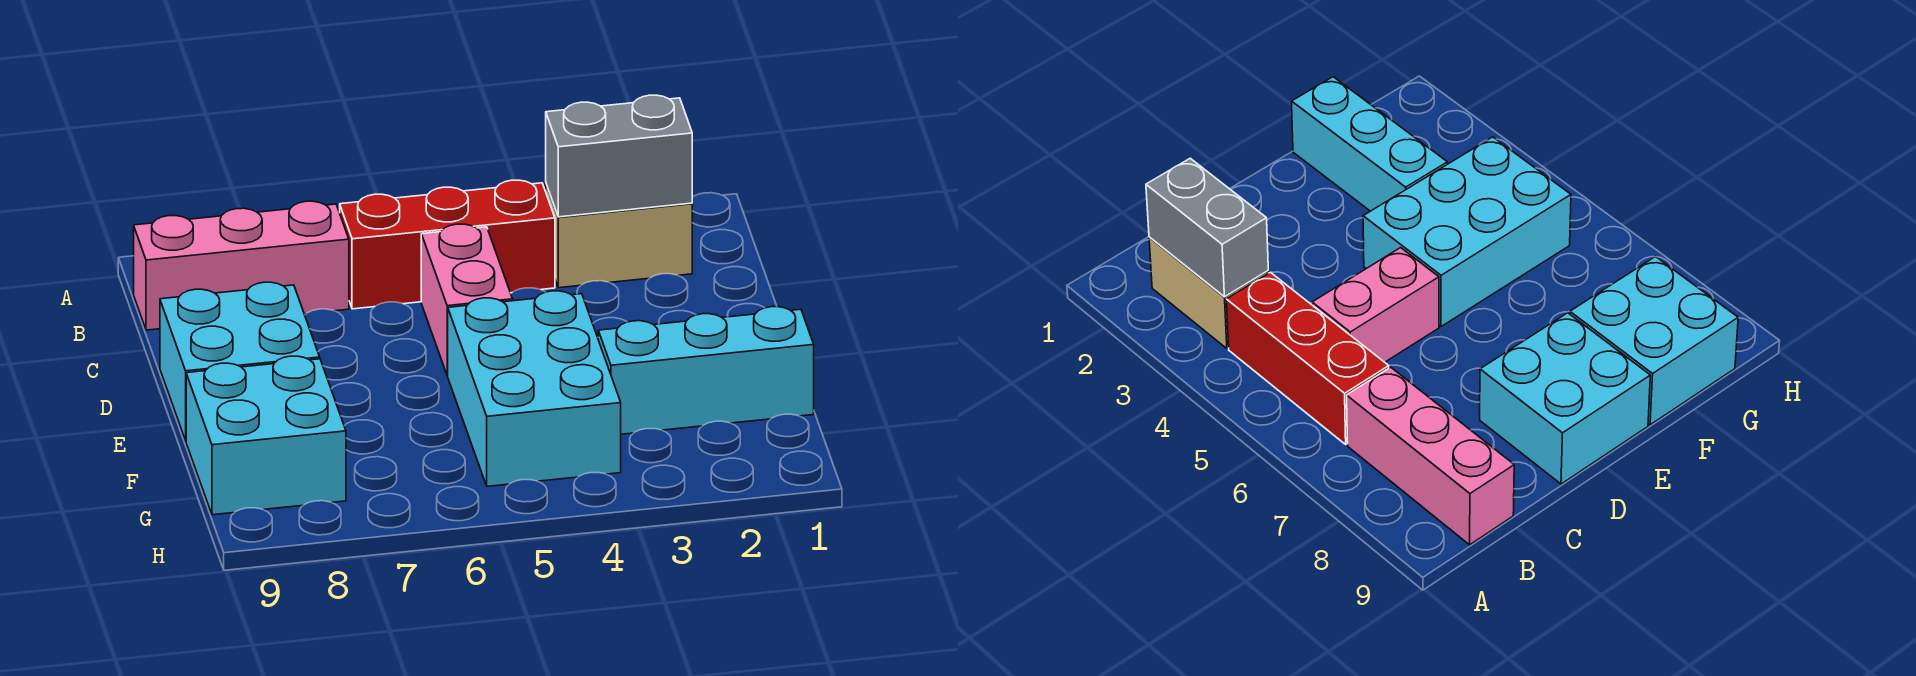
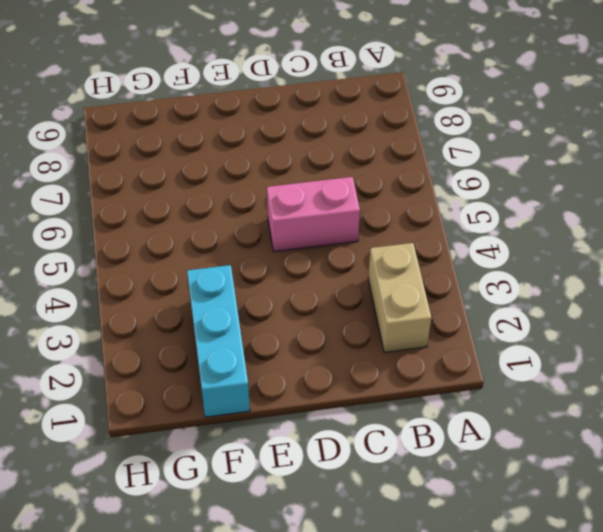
none -> red 1x3 brick [340,180,555,309]
none -> pink 1x3 brick [134,201,349,330]

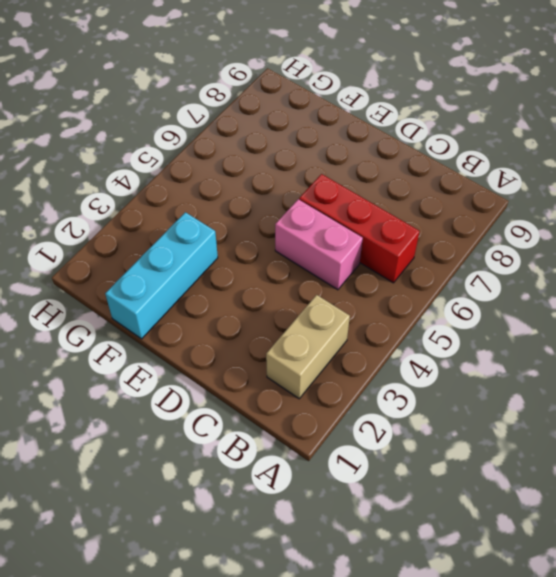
red 1x3 brick [299,174,419,283] -> red 1x3 brick turned to [340,180,555,309]
none -> pink 1x3 brick [134,201,349,330]
none -> cyan 2x2 brick [160,282,320,441]

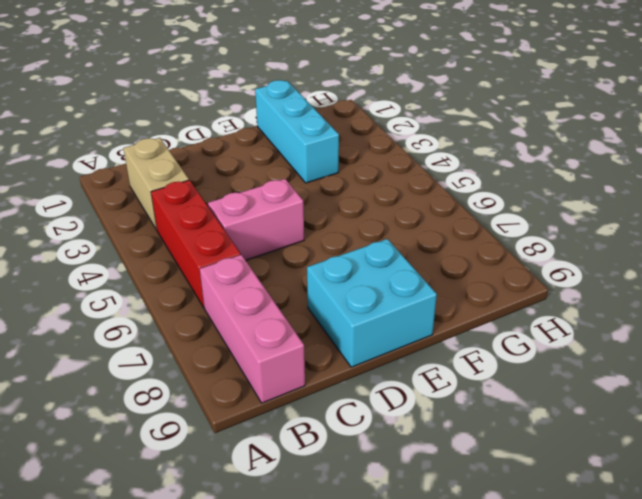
none -> cyan 2x3 brick [447,291,621,486]
none -> cyan 2x2 brick [186,356,346,515]

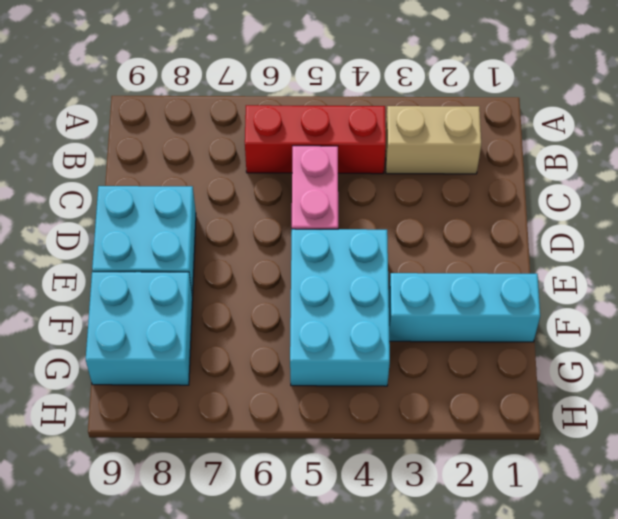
none -> pink 1x3 brick [134,201,349,330]
none -> grey 1x2 brick [546,95,692,217]

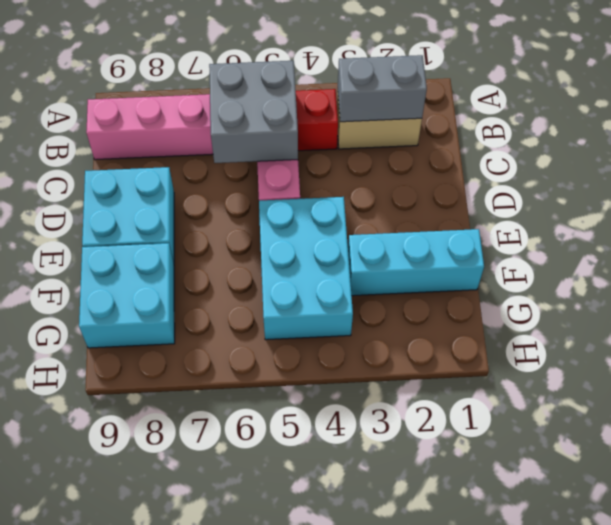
grey 2x2 brick [209,61,298,163] -> none

